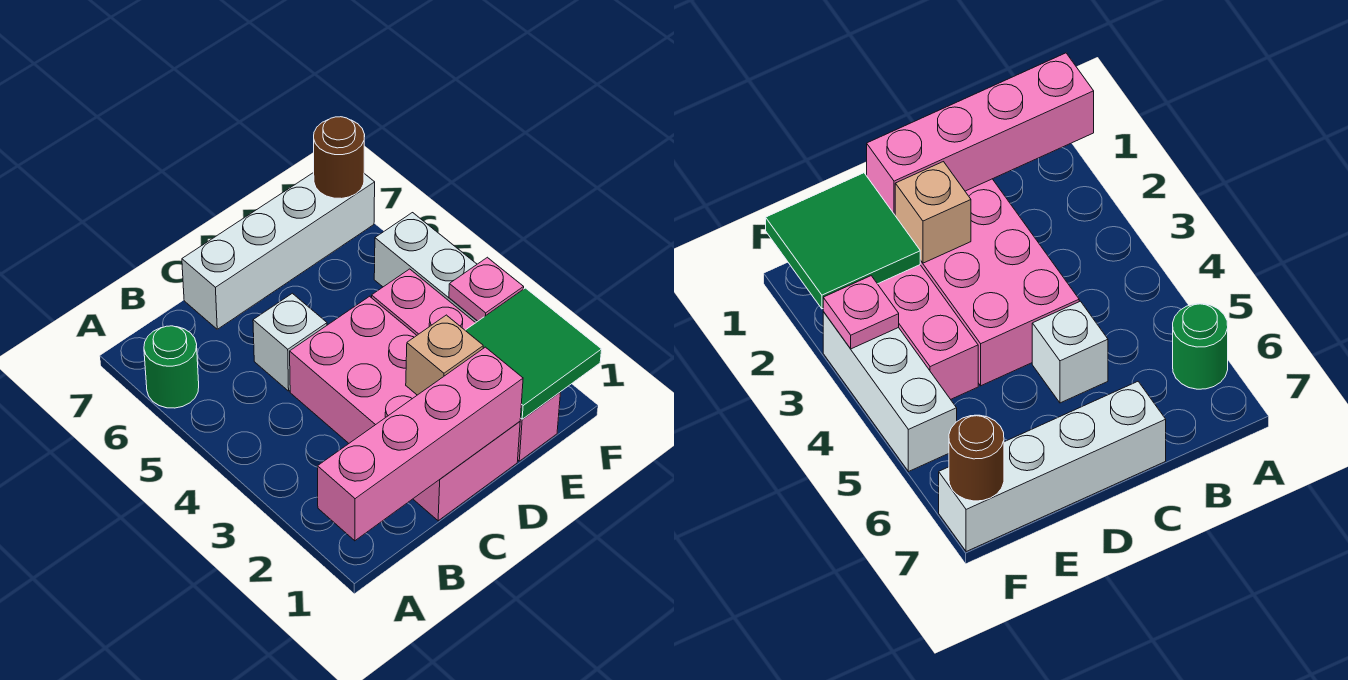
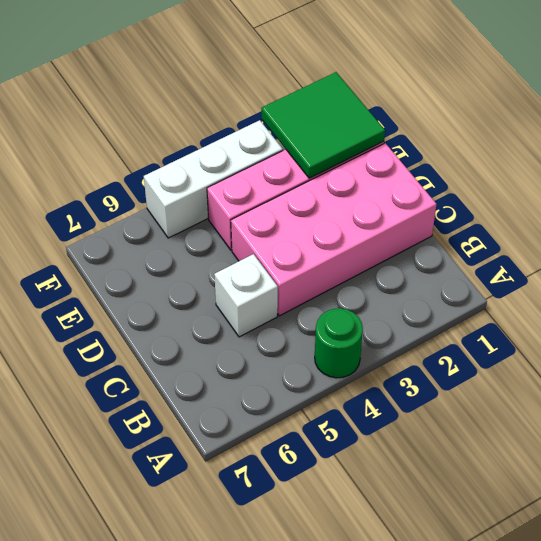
green 1x1 round brick [315,308,363,378] -> green 1x1 round brick moved to [144,326,199,408]
none -> white 1x4 brick [182,173,375,329]
none -> pink 1x4 brick [318,347,523,541]

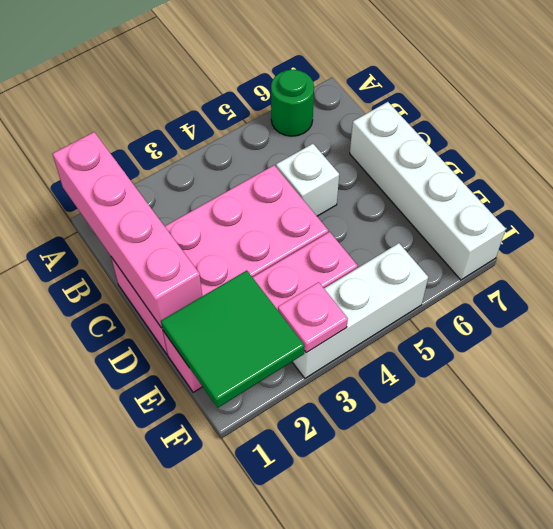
none -> tan 1x1 brick [406,315,483,395]
none -> brown 1x1 round brick [314,117,365,199]

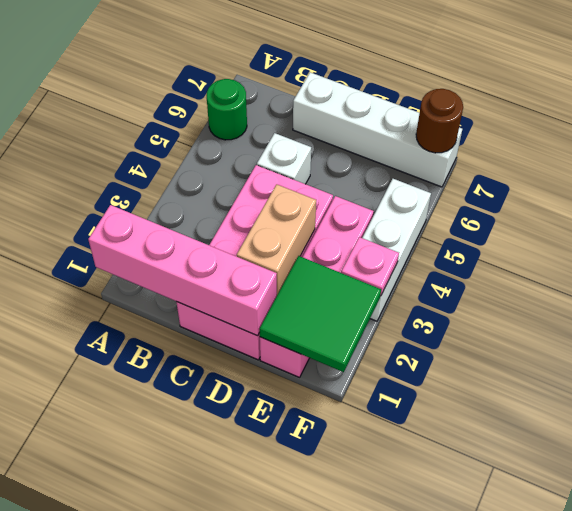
tan 1x2 brick [237,184,316,295] -> tan 1x1 brick [406,315,483,395]

